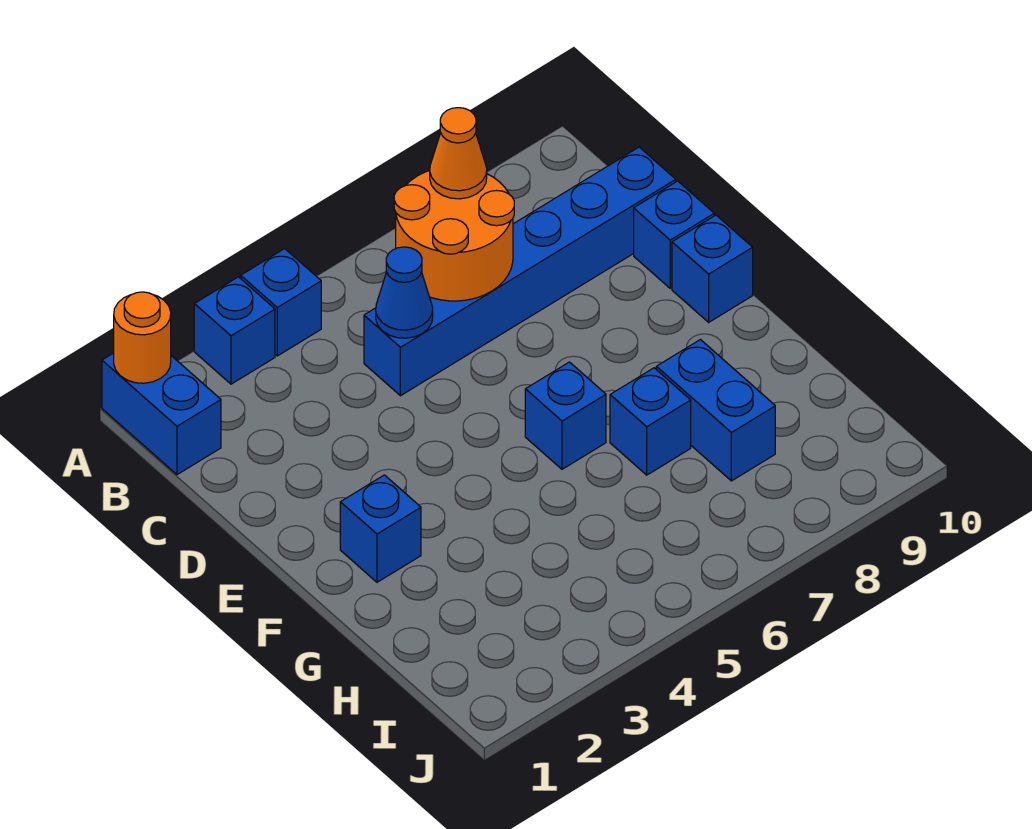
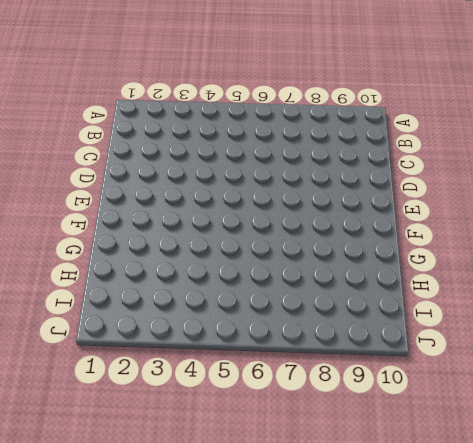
none -> blue 1x2 brick [102,353,221,475]
none -> blue 1x1 brick [194,277,275,384]
none -> blue 1x1 brick [241,249,321,356]

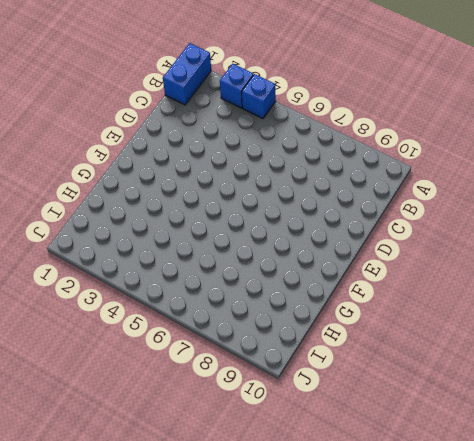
none -> blue 1x6 brick [364,147,676,396]
none -> blue 1x1 brick [634,181,714,288]
none -> blue 1x1 brick [672,215,753,322]

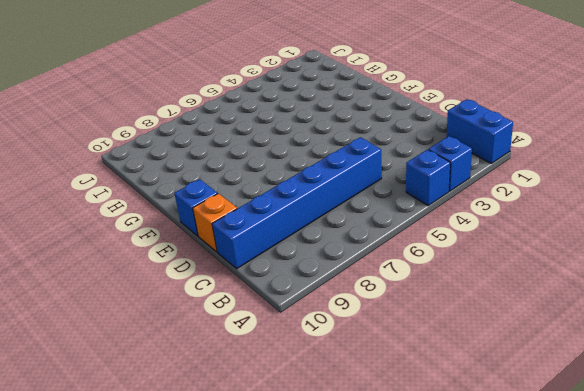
orange 1x1 brick [193,194,237,252] -> blue 1x1 brick [634,181,714,288]
none -> blue 1x1 brick [340,475,421,582]
none -> blue 1x1 brick [525,362,606,469]
none -> blue 1x1 brick [610,368,691,475]

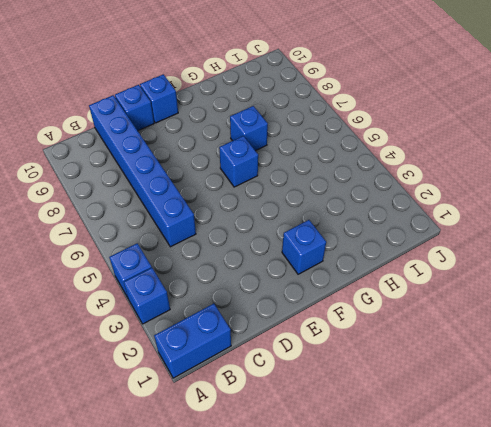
none -> blue 1x2 brick [656,340,775,481]
none -> orange 1x1 round brick [114,292,171,383]
none -> orange 2x2 round brick [394,171,514,301]

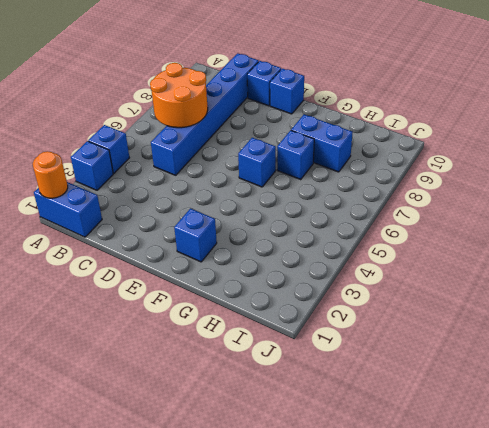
none -> blue 1x1 cone [376,247,433,338]
none -> orange 1x1 cone [430,108,487,199]

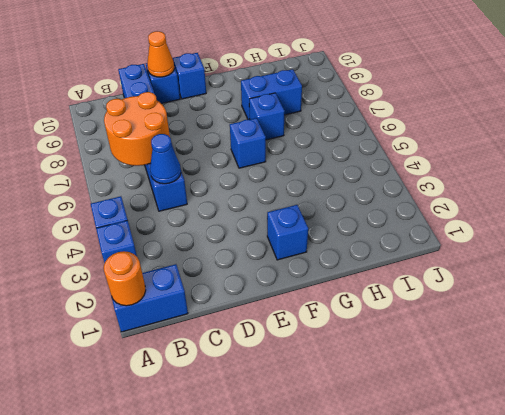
orange 1x1 cone [147,31,174,77] -> orange 1x1 cone moved to [430,108,487,199]

